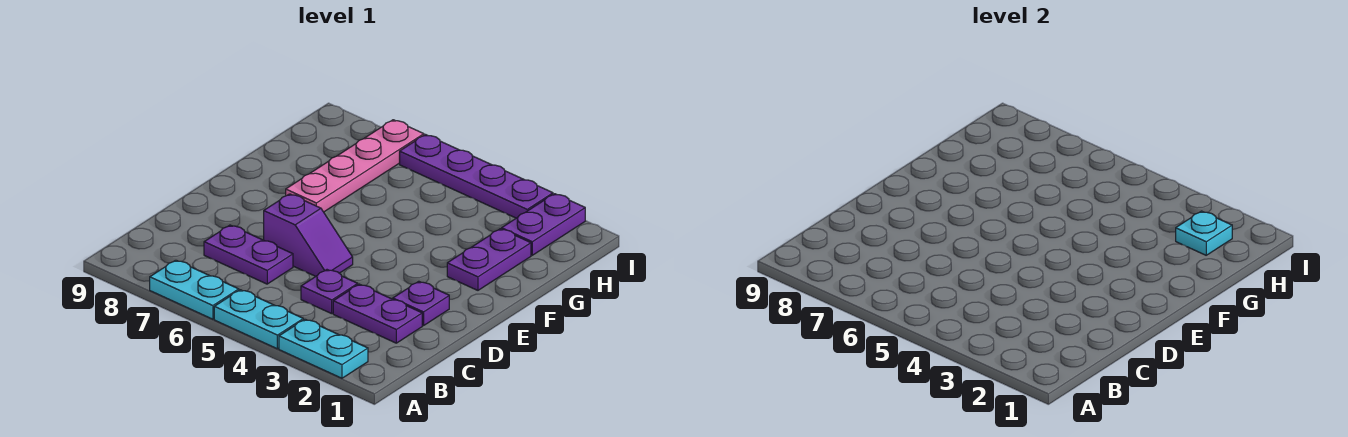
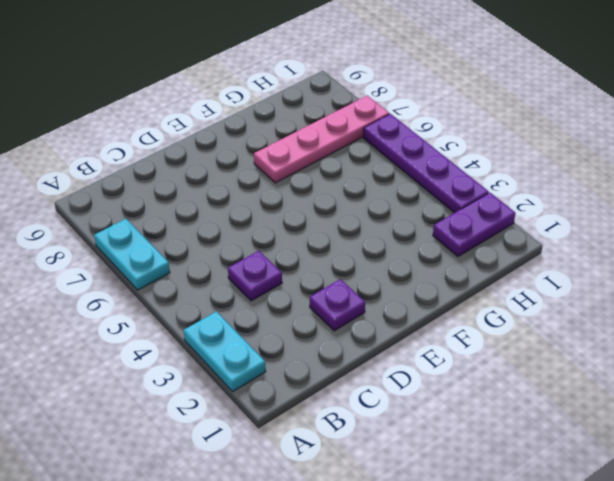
none -> cyan 1x2 plate [214,290,303,349]
none -> purple 1x2 plate [333,284,422,343]
none -> purple 1x2 plate [204,225,293,284]

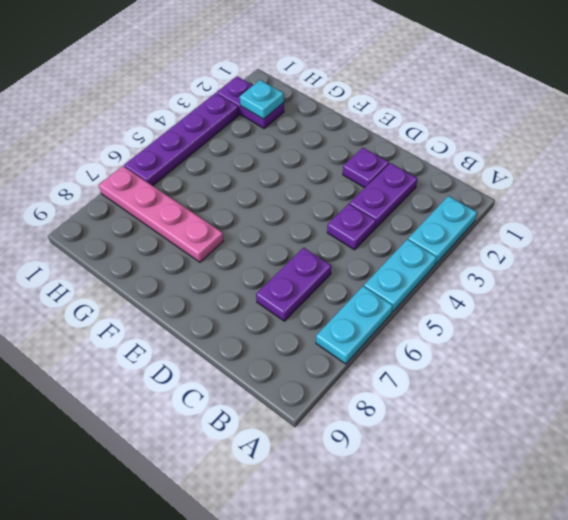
none -> purple 1x2 slope [264,194,353,276]
none -> purple 1x2 plate [447,229,531,290]

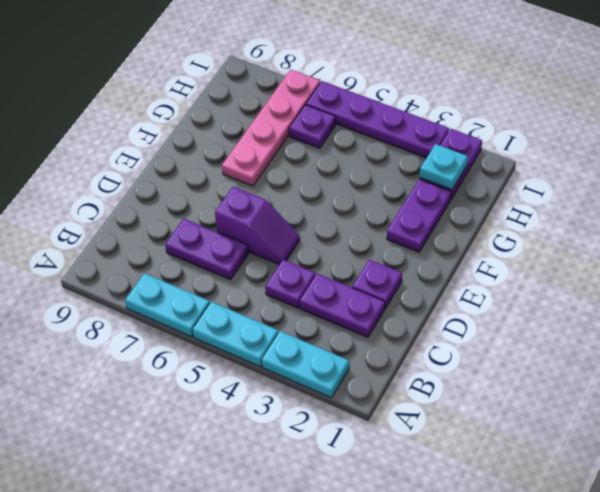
purple 1x1 plate [289,105,336,148] -> none

